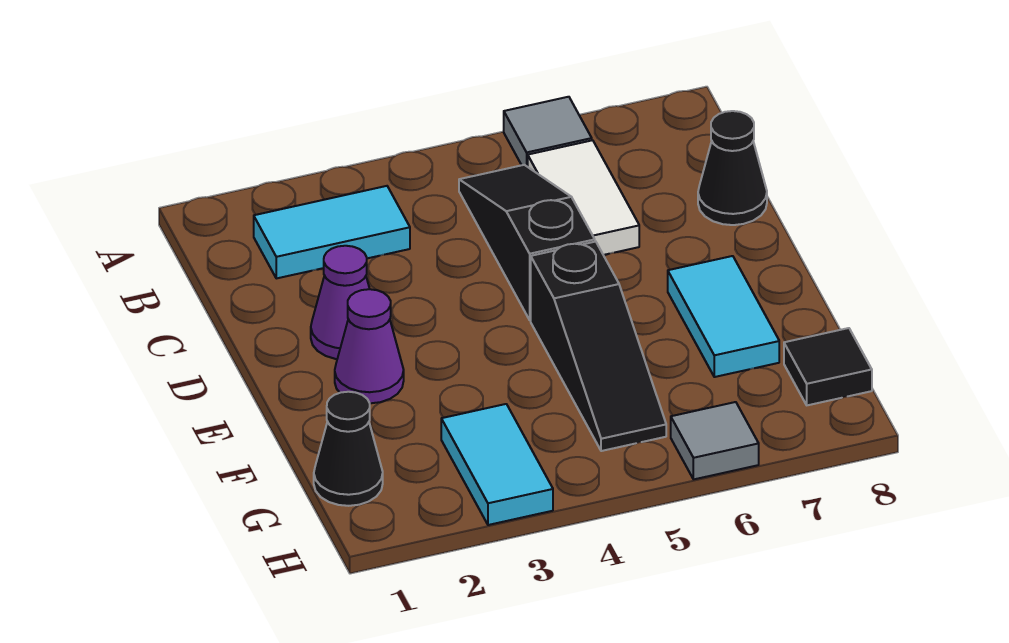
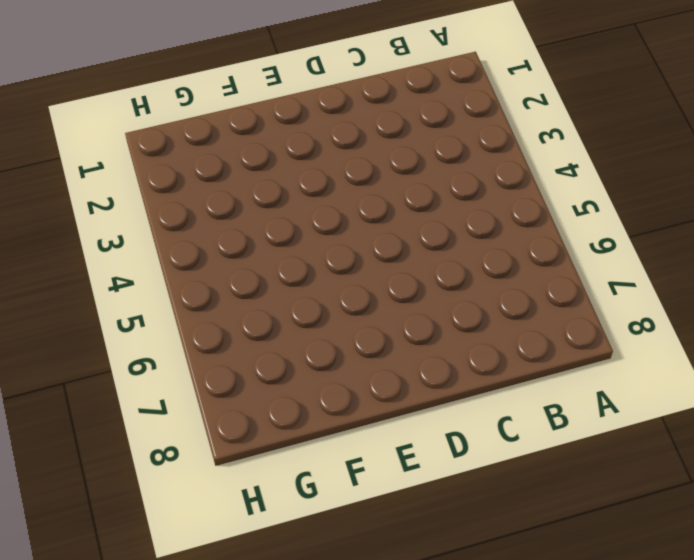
none -> grey 1x1 tile [504,97,592,167]
none -> cyan 1x2 tile [254,186,410,278]
none -> black 1x3 slope [459,165,595,320]

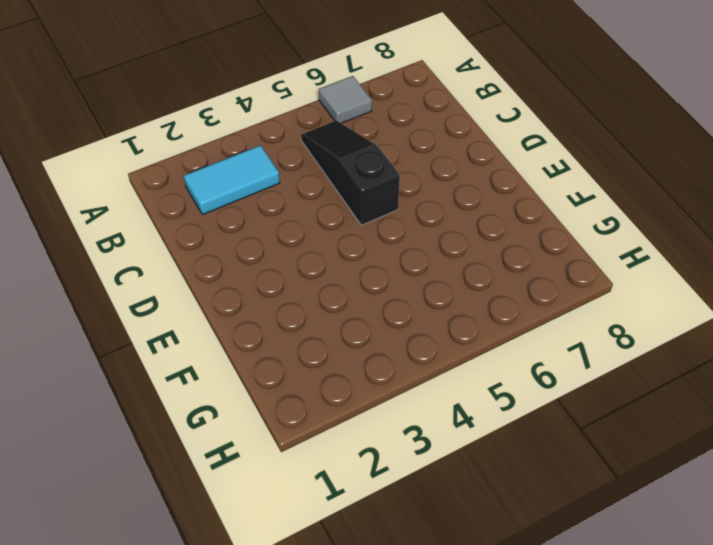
none -> white 1x2 tile [528,140,639,255]
none -> black 1x1 cone [698,111,767,225]
none -> purple 1x1 cone [311,246,370,359]

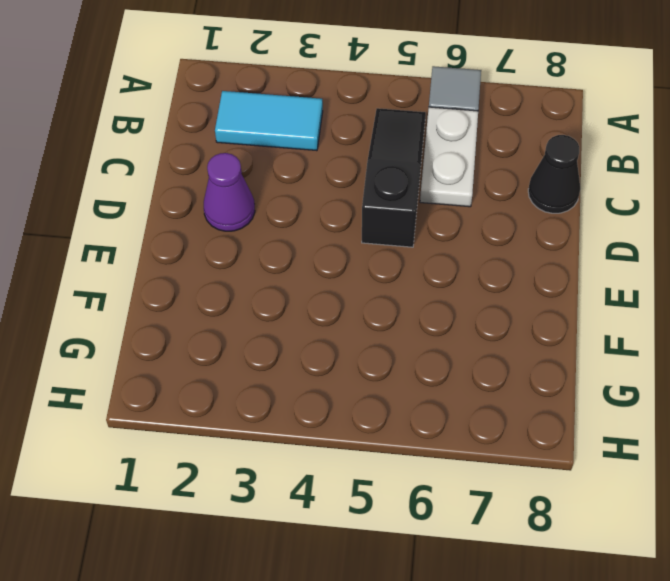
white 1x2 plate [420,107,478,207] -> white 1x2 tile [528,140,639,255]
none -> purple 1x1 cone [335,289,404,403]
none -> black 1x3 slope [531,242,666,451]
none -> cyan 1x2 tile [668,256,779,377]

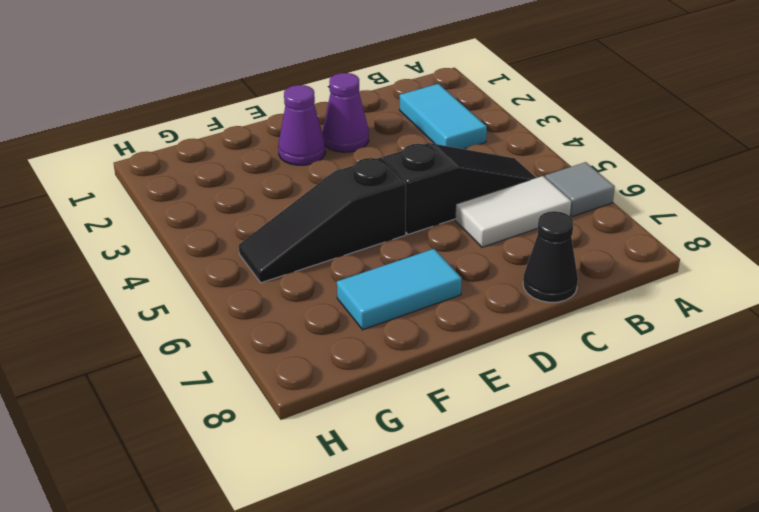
none -> black 1x1 cone [314,392,383,506]
none -> cyan 1x2 tile [441,404,553,525]
none -> black 1x1 tile [784,328,872,405]

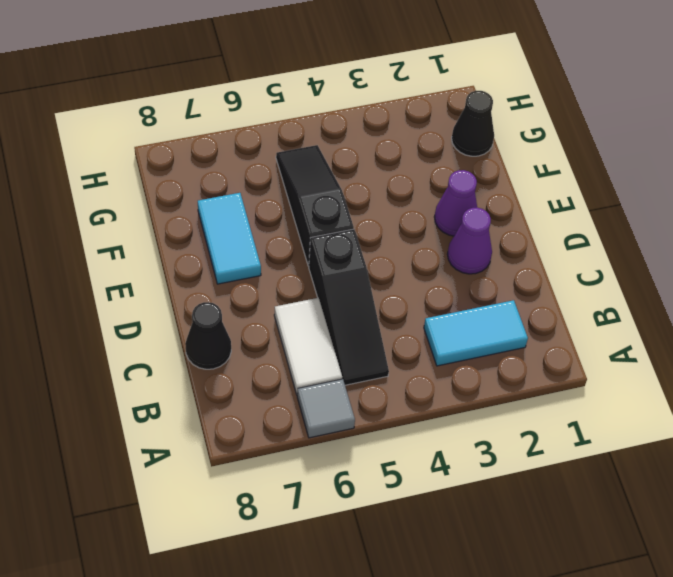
none -> cyan 1x2 tile [441,404,553,525]
none -> black 1x1 tile [784,328,872,405]
none -> grey 1x1 tile [671,402,759,479]

